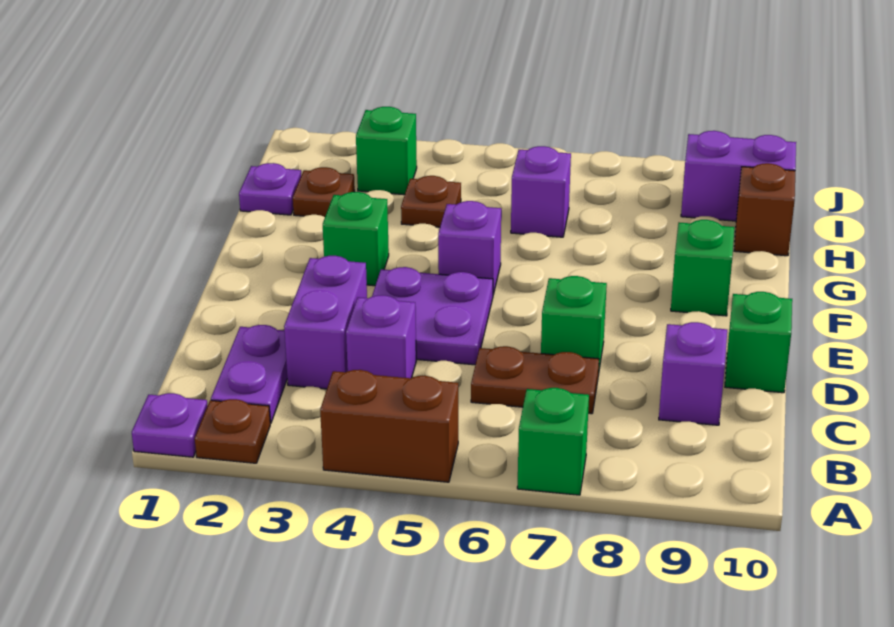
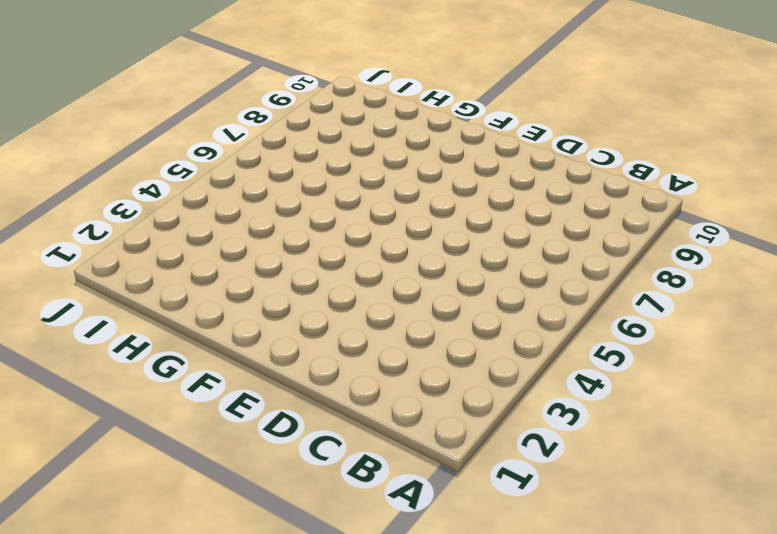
none -> purple 1x1 plate [132,393,208,457]
none -> brown 1x1 plate [195,399,270,463]
none -> brown 1x2 brick [320,370,458,482]

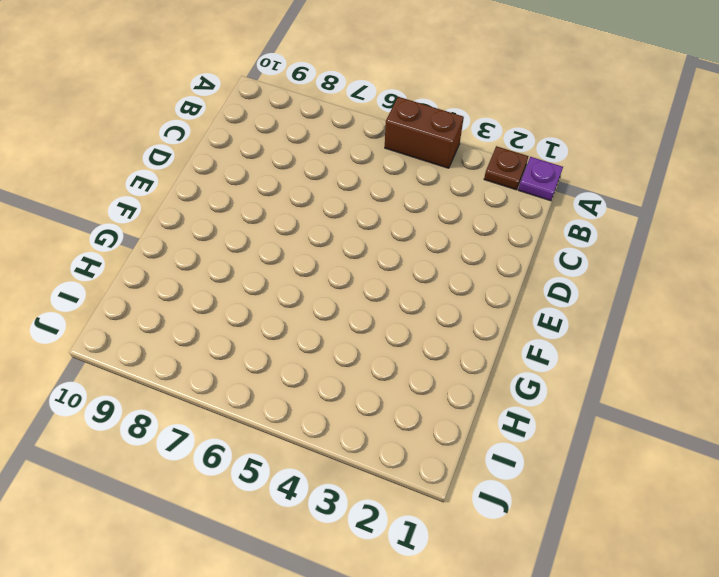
none -> green 1x1 brick [517,388,589,495]
none -> purple 1x2 plate [211,325,287,423]
none -> purple 1x2 brick [284,256,367,389]

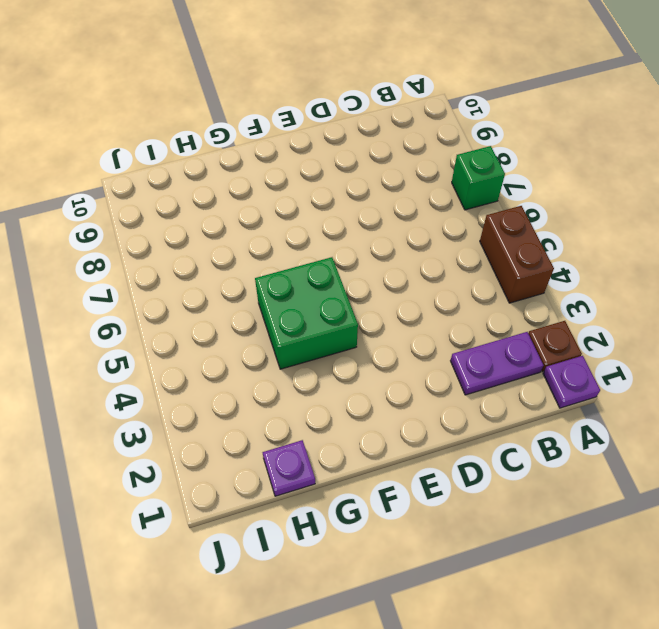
green 2x2 brick [255,257,358,369] -> purple 1x1 brick [438,201,501,294]
none -> purple 1x2 brick [284,256,367,389]
none -> purple 1x1 brick [346,295,416,378]
none -> brown 1x2 plate [471,346,599,414]

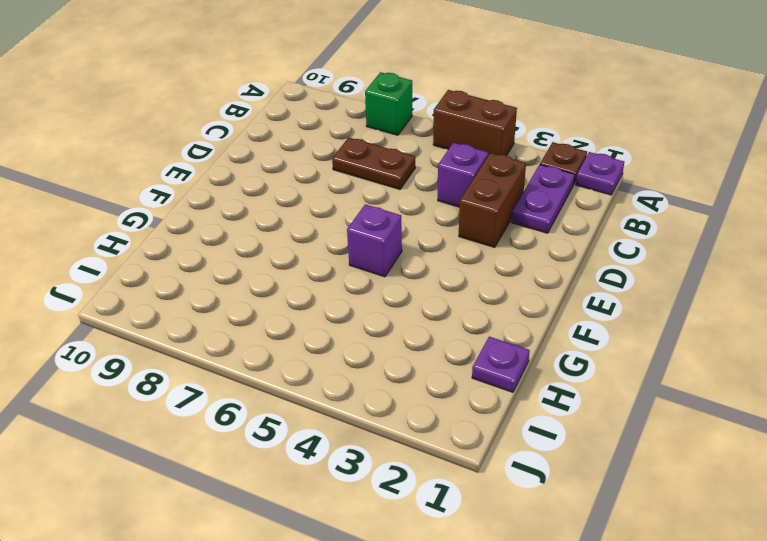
brown 1x2 brick [459,153,526,247] -> purple 1x2 brick [284,256,367,389]
none -> purple 1x1 brick [659,322,727,425]
none -> purple 2x2 plate [372,267,493,365]
none -> green 1x1 brick [541,276,607,375]

